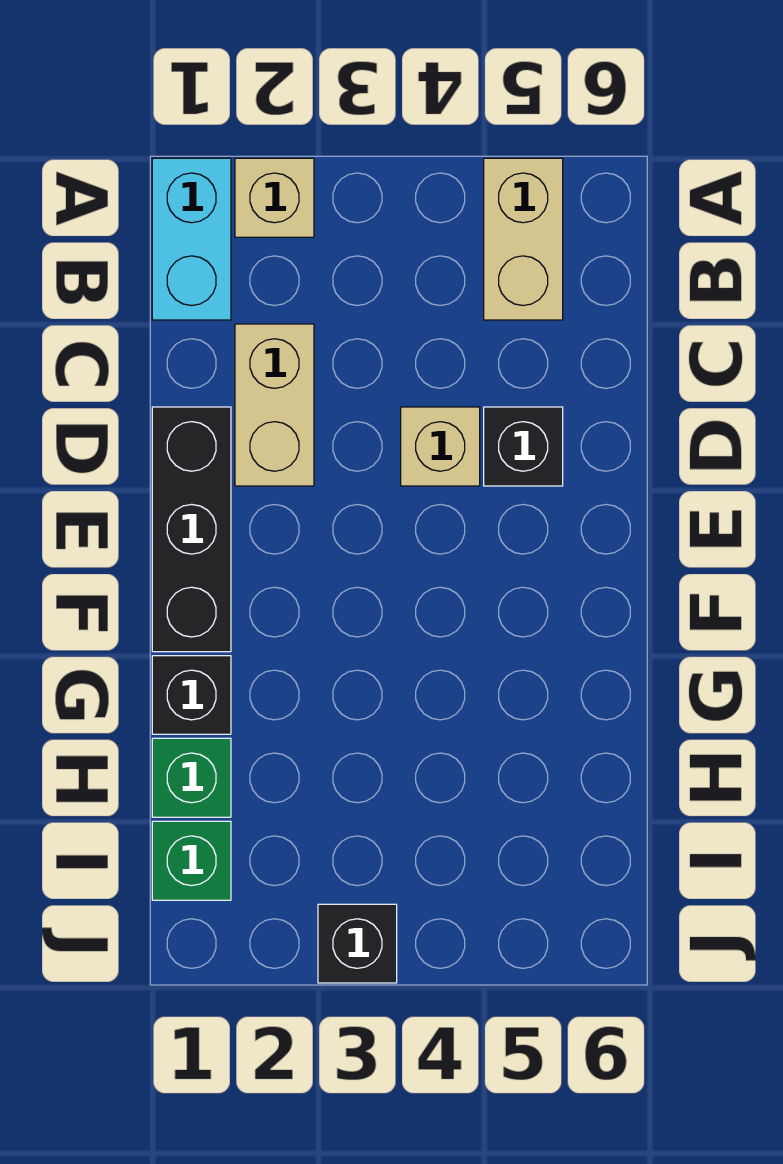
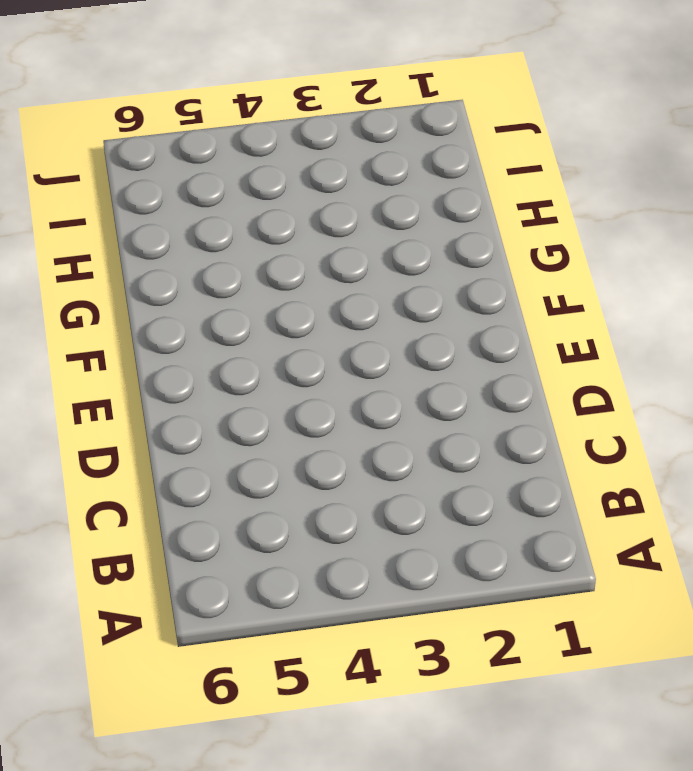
none -> cyan 1x2 brick [152,158,231,320]
none -> tan 1x1 brick [235,158,314,237]

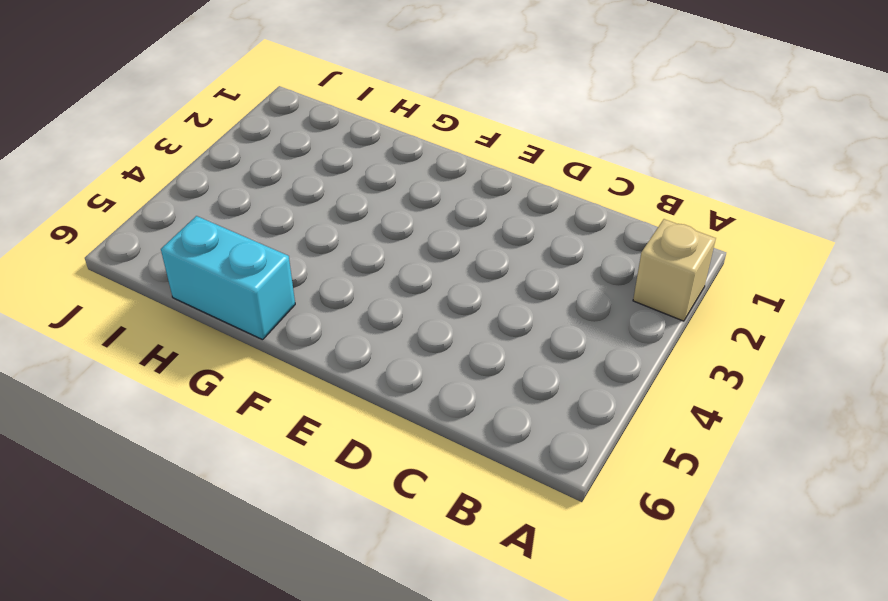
cyan 1x2 brick [161,216,295,340] -> cyan 1x2 brick moved to [152,158,231,320]
none -> tan 1x2 brick [484,158,563,320]
none -> tan 1x2 brick [235,324,314,486]

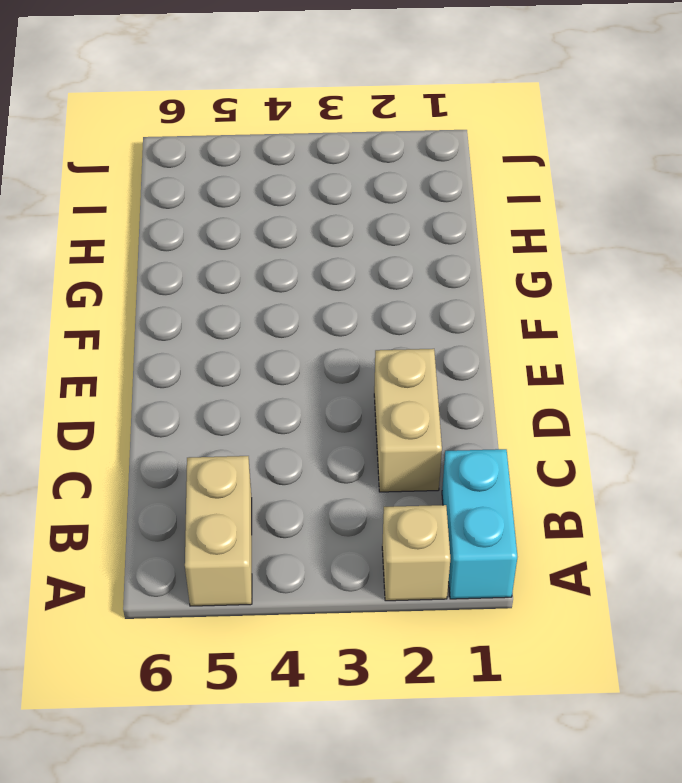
none -> black 1x3 brick [152,407,231,652]
none -> tan 1x1 brick [401,407,480,486]

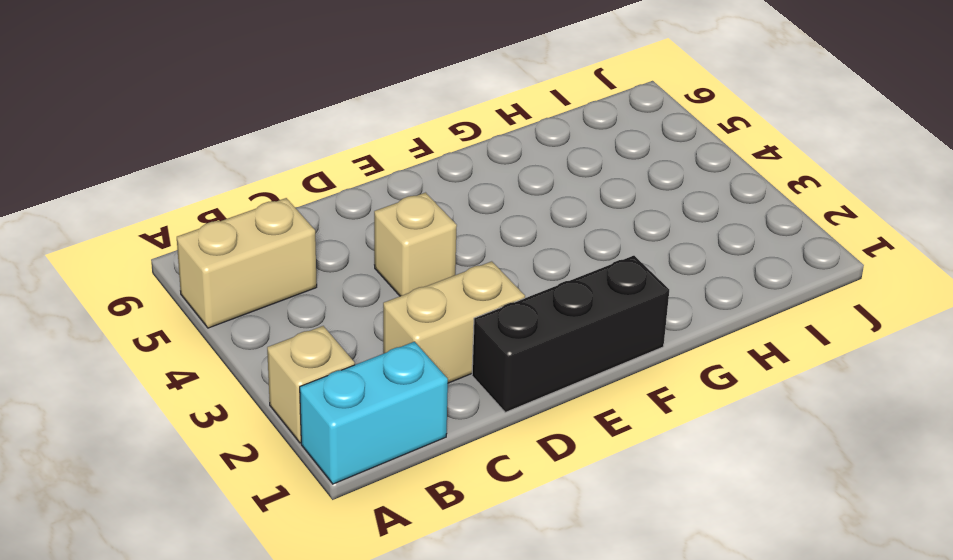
none -> black 1x1 brick [484,407,563,486]
none -> black 1x1 brick [152,656,231,734]

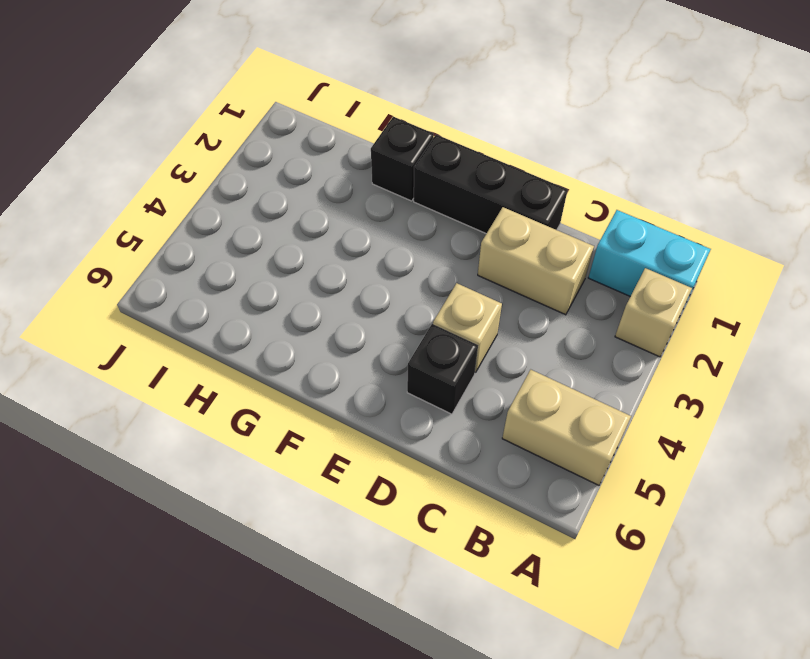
none -> green 1x1 brick [152,738,231,817]
none -> green 1x1 brick [152,821,231,900]

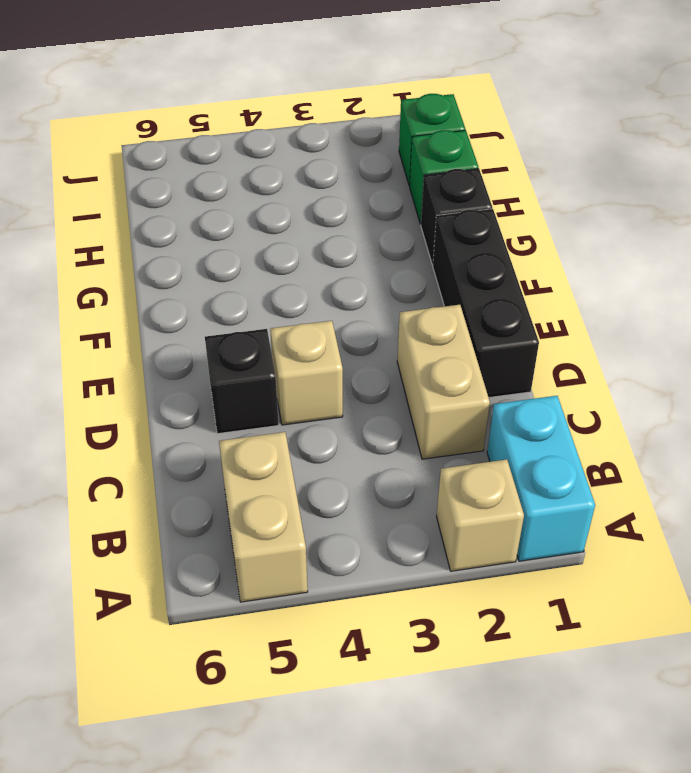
none -> black 1x1 brick [318,904,397,983]

